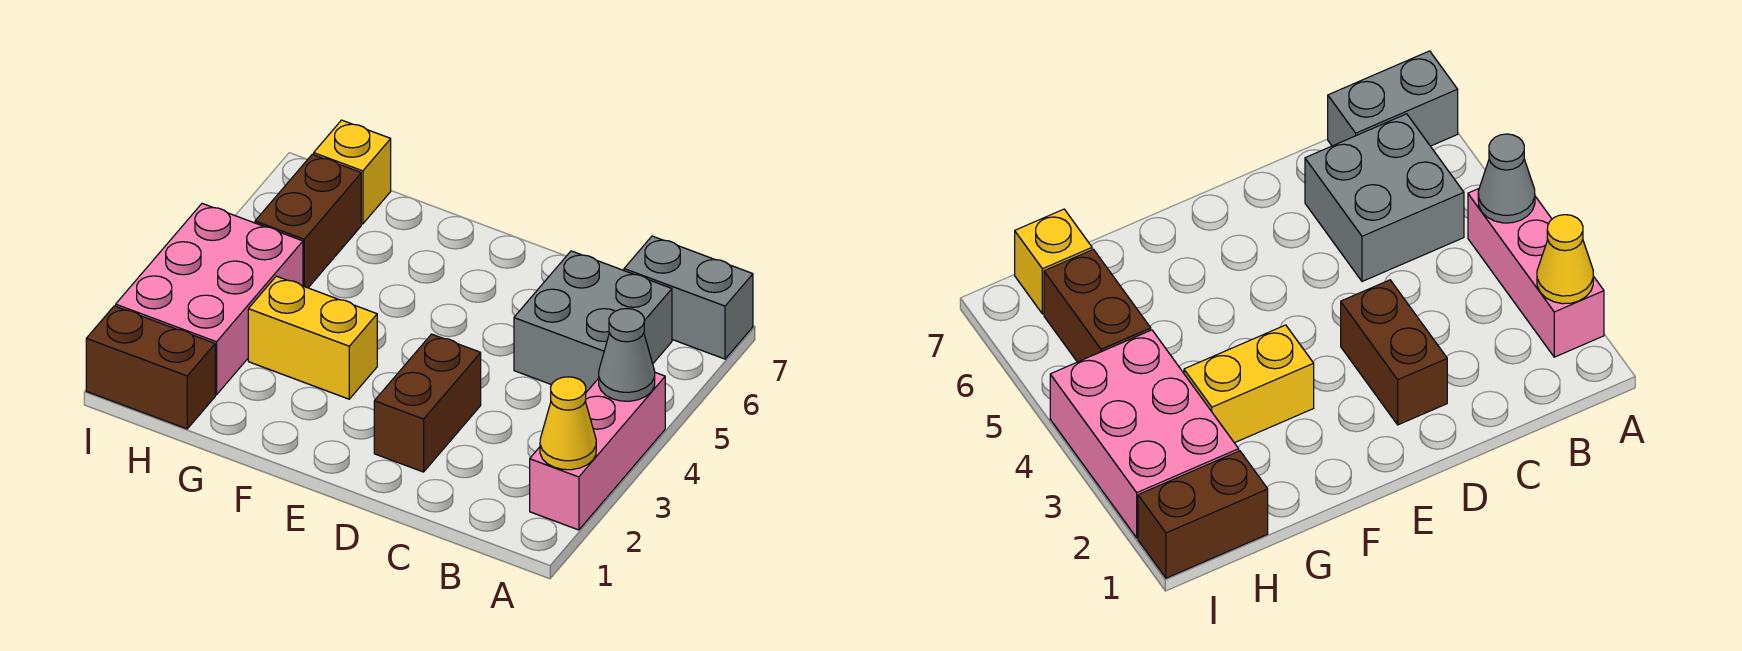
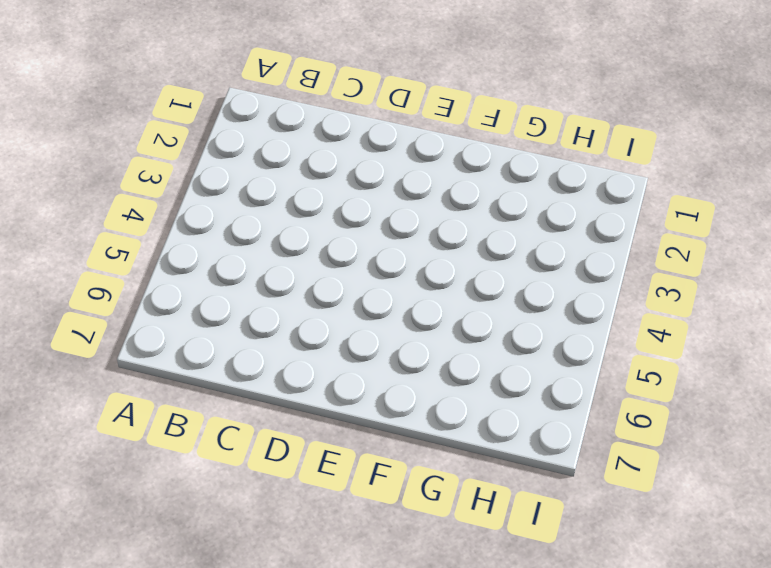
none -> pink 1x3 brick [530,373,665,530]
none -> grey 1x2 brick [624,236,753,359]

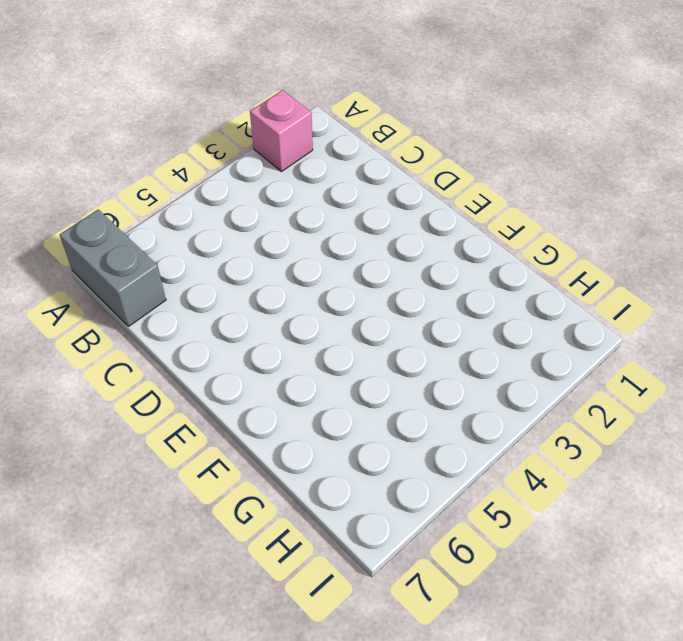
pink 1x1 brick [250,90,313,172] -> pink 1x3 brick [530,373,665,530]
none -> grey 2x2 brick [514,251,672,392]
none -> brown 1x2 brick [374,334,481,472]

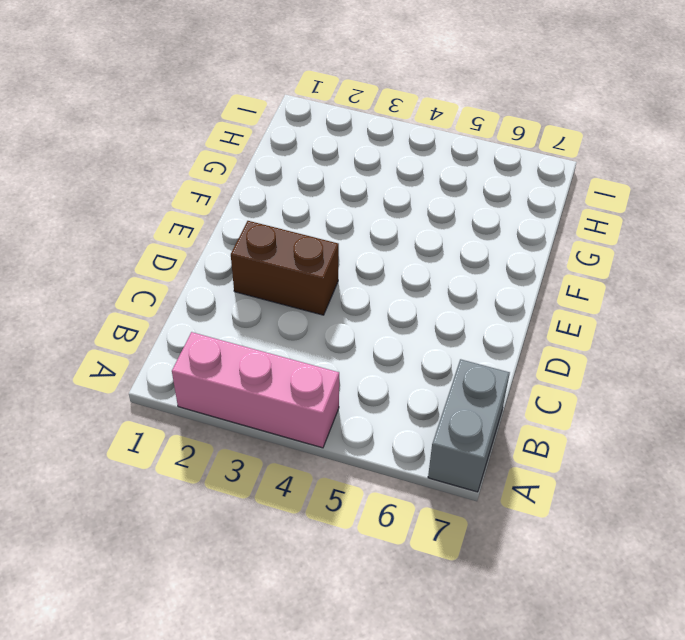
none -> grey 2x2 brick [514,251,672,392]
none -> yellow 1x2 brick [248,276,377,399]

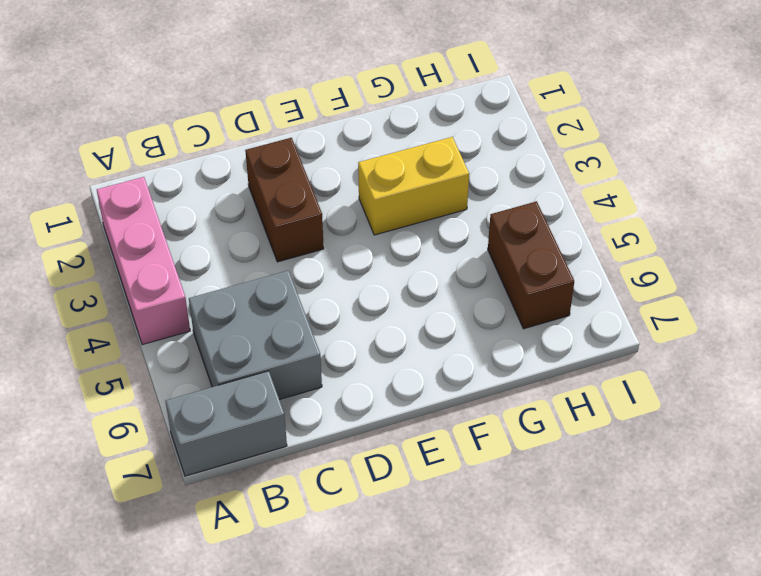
none -> brown 1x2 brick [86,306,215,429]
none -> pink 2x3 brick [116,204,303,395]

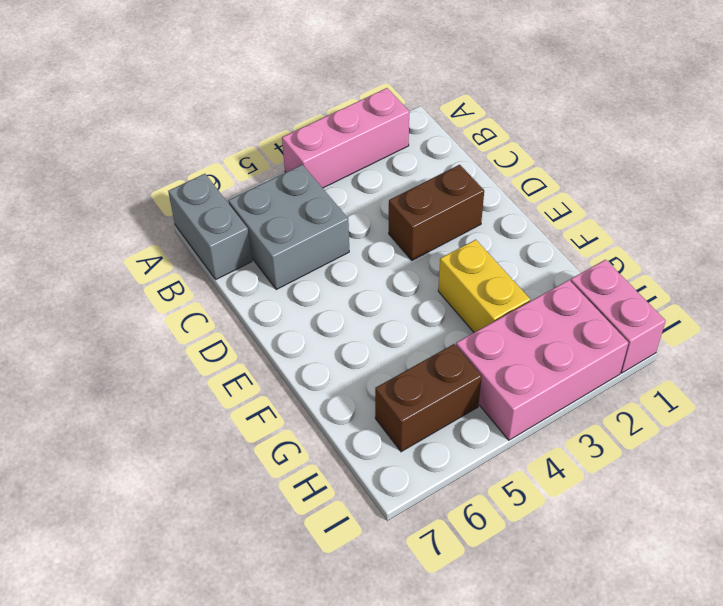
pink 1x2 brick [571,260,666,373] -> brown 1x2 brick [86,306,215,429]
none -> yellow 1x1 brick [314,120,391,224]
none -> yellow 1x1 cone [540,377,596,470]

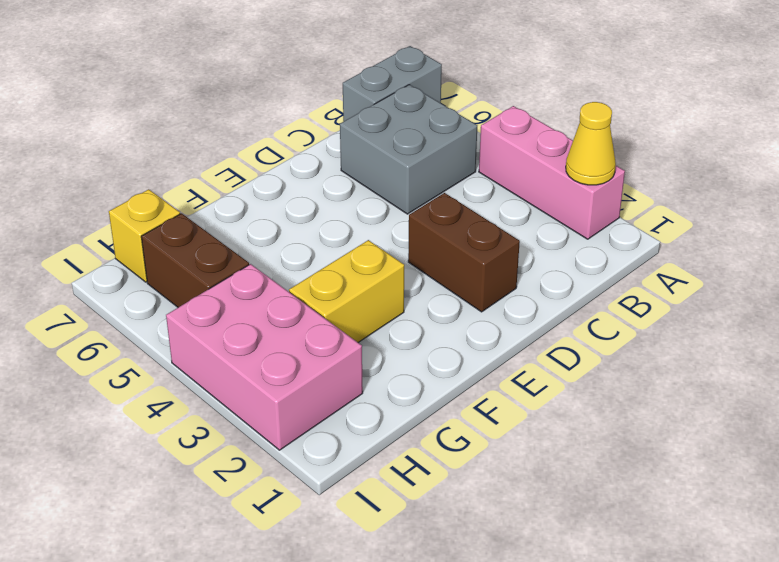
none -> brown 1x2 brick [86,306,215,429]
none -> grey 1x1 cone [599,309,655,401]

